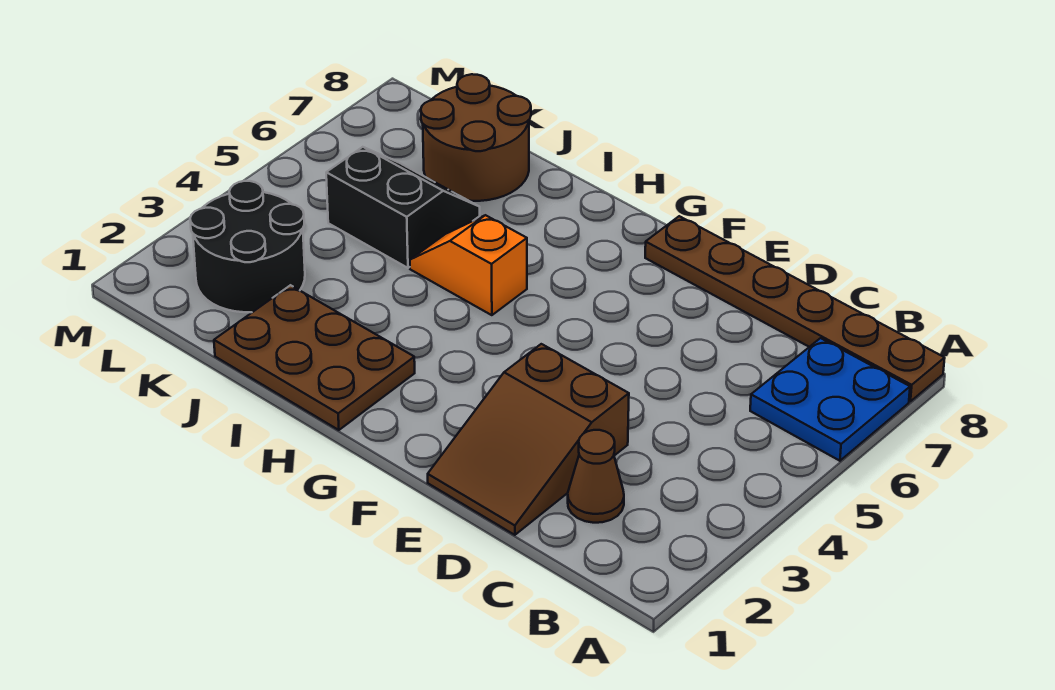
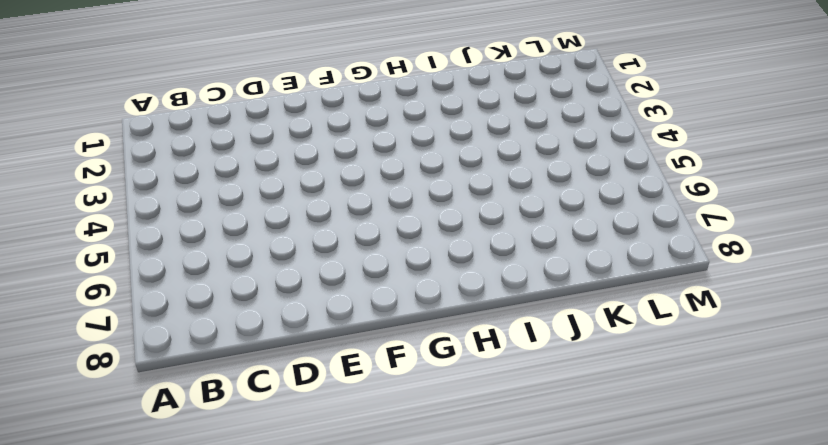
none -> blue 2x2 plate [750,338,910,461]
none -> brown 1x6 plate [645,216,945,401]

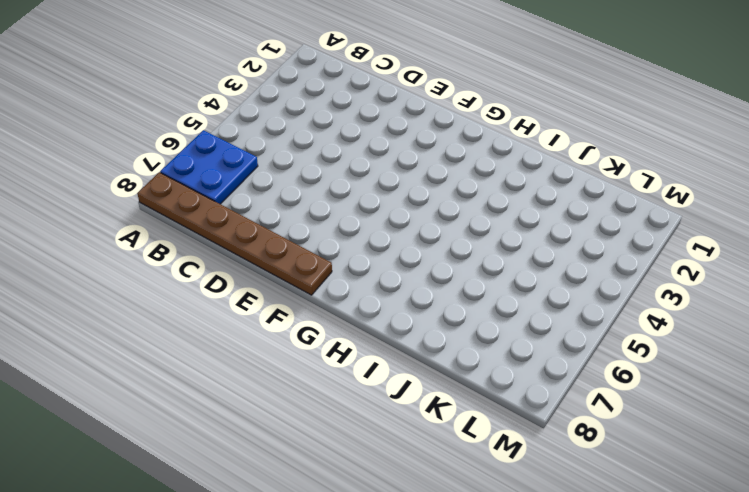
none -> brown 1x1 cone [568,430,624,523]
none -> brown 2x3 slope [428,344,629,535]

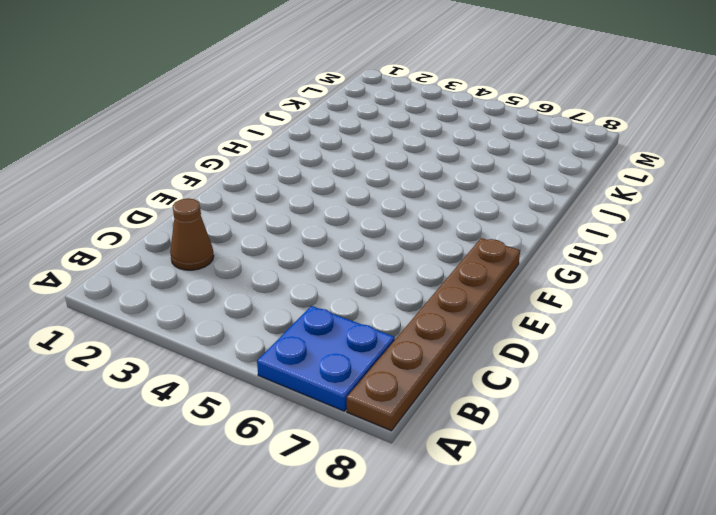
none -> brown 2x3 slope [428,344,629,535]
none -> brown 2x3 plate [214,285,415,430]

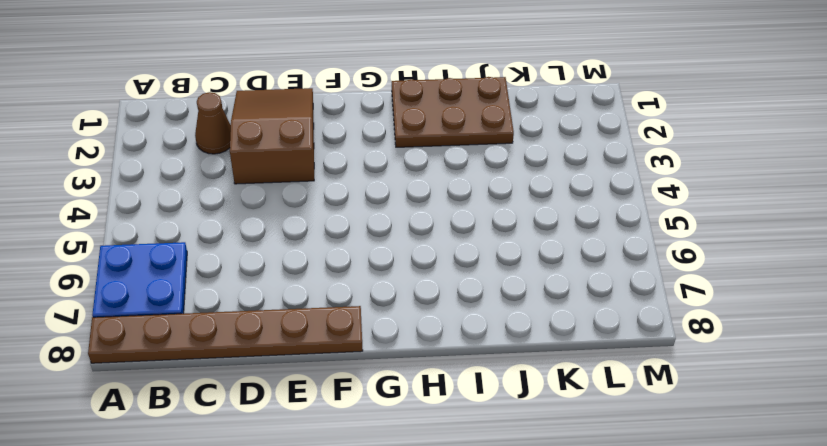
none -> orange 1x2 slope [410,215,527,315]
none -> black 2x2 slope [326,147,480,268]

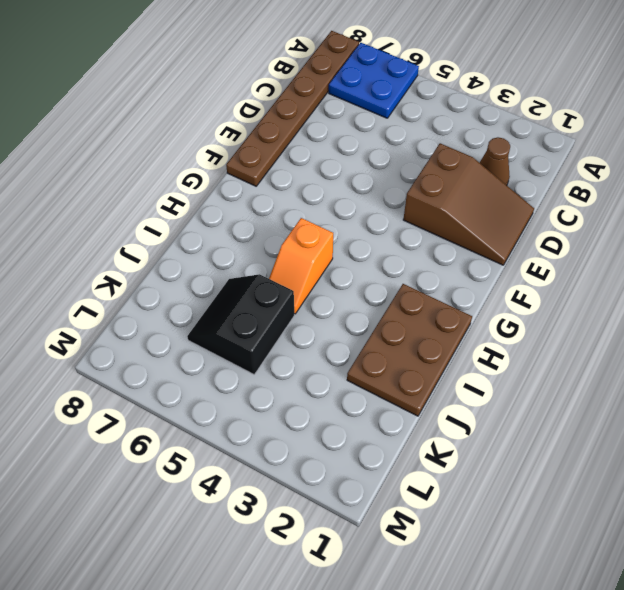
none -> brown 2x2 round brick [421,74,531,201]
none -> black 2x2 round brick [190,181,305,312]

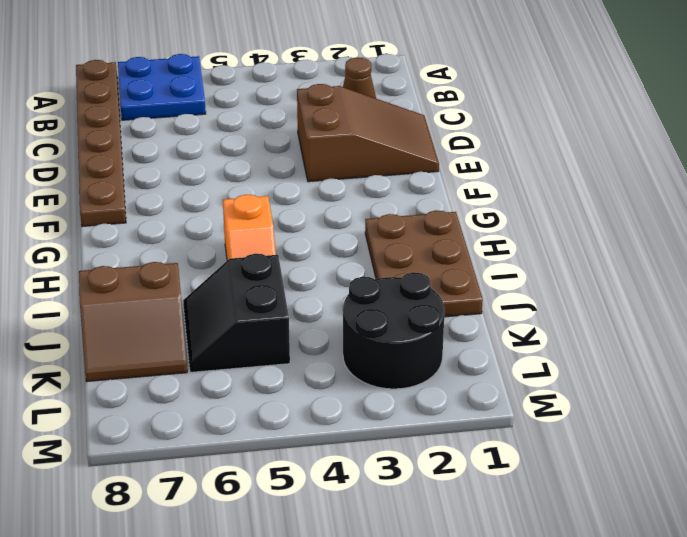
brown 2x2 slope [79,262,187,382] -> brown 2x2 round brick [421,74,531,201]

